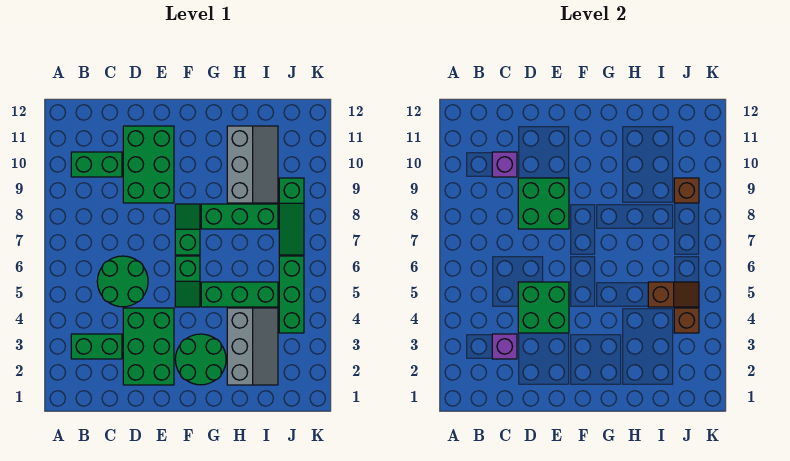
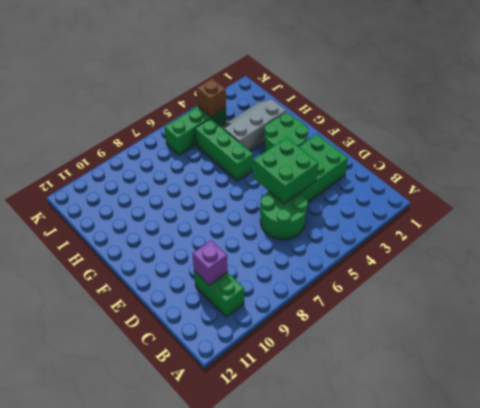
none -> green 1x2 brick [71,334,122,359]
none -> green 2x3 brick [123,126,174,203]
none -> green 1x2 slope [175,256,200,307]

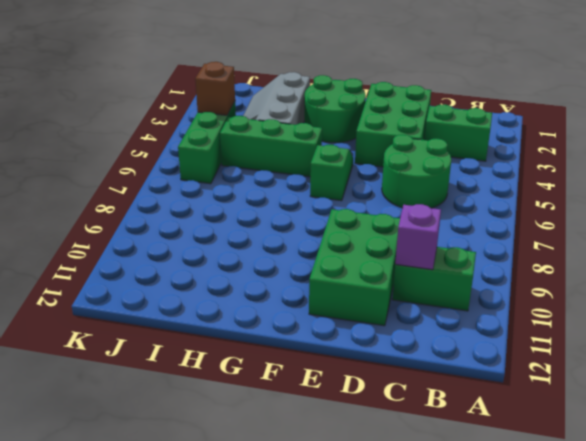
none -> green 1x2 slope [175,204,200,255]
none -> green 1x3 brick [201,204,278,229]
none -> grey 2x3 slope [227,126,278,203]

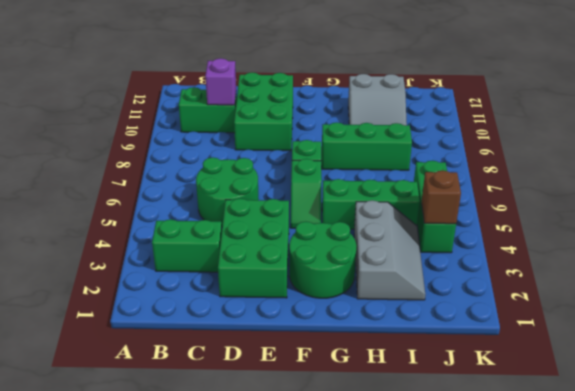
grey 2x3 slope [348,74,407,125] -> grey 2x3 slope turned to [227,126,278,203]
none -> green 1x3 slope [279,178,304,255]
none -> purple 1x1 brick [492,334,517,359]
none -> green 2x2 brick [518,282,569,333]

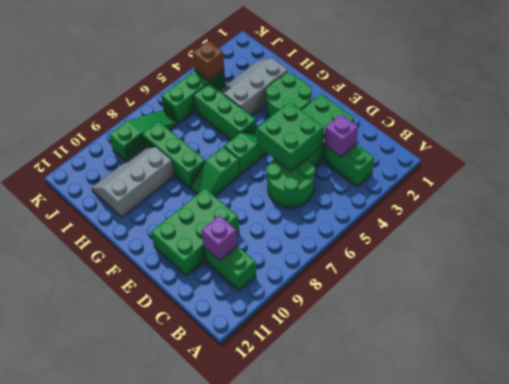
none -> green 2x2 brick [518,178,569,229]
none -> brown 1x2 slope [648,282,699,307]
none -> brown 1x1 brick [674,178,699,203]

